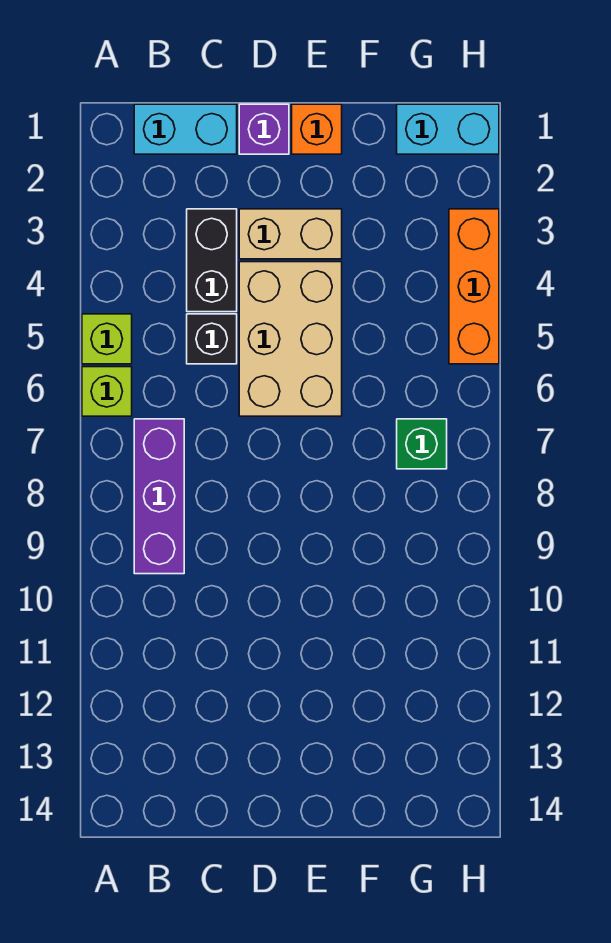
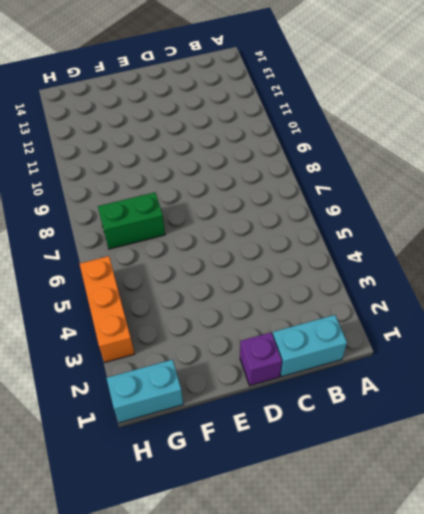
green 1x2 brick [98,192,165,249] -> green 1x1 brick [397,419,447,469]
none -> lime 1x1 brick [82,314,132,364]
none -> lime 1x1 brick [82,367,132,416]
none -> purple 1x3 brick [134,419,184,574]

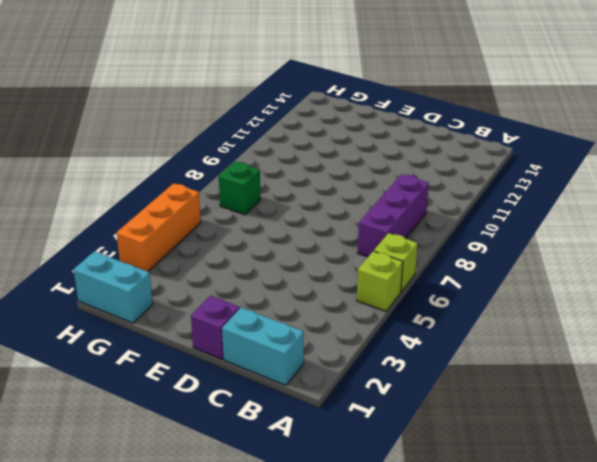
none -> black 1x2 brick [187,209,237,312]
none -> black 1x1 brick [187,314,237,364]
none -> tan 1x2 brick [239,209,342,259]

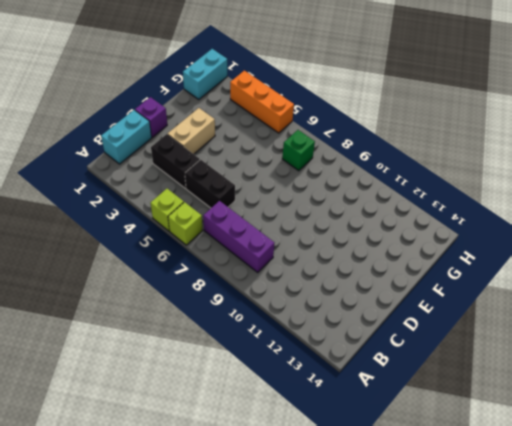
black 1x2 brick [185,159,235,208] -> black 1x1 brick [187,314,237,364]
none -> tan 2x3 brick [239,262,342,416]
none -> orange 1x1 brick [292,104,342,154]

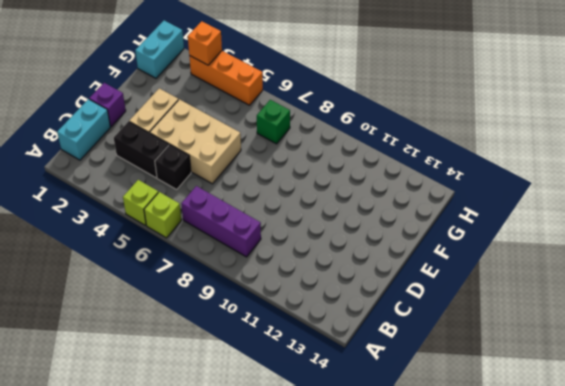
orange 1x1 brick [188,21,222,65] -> orange 1x1 brick moved to [292,104,342,154]

